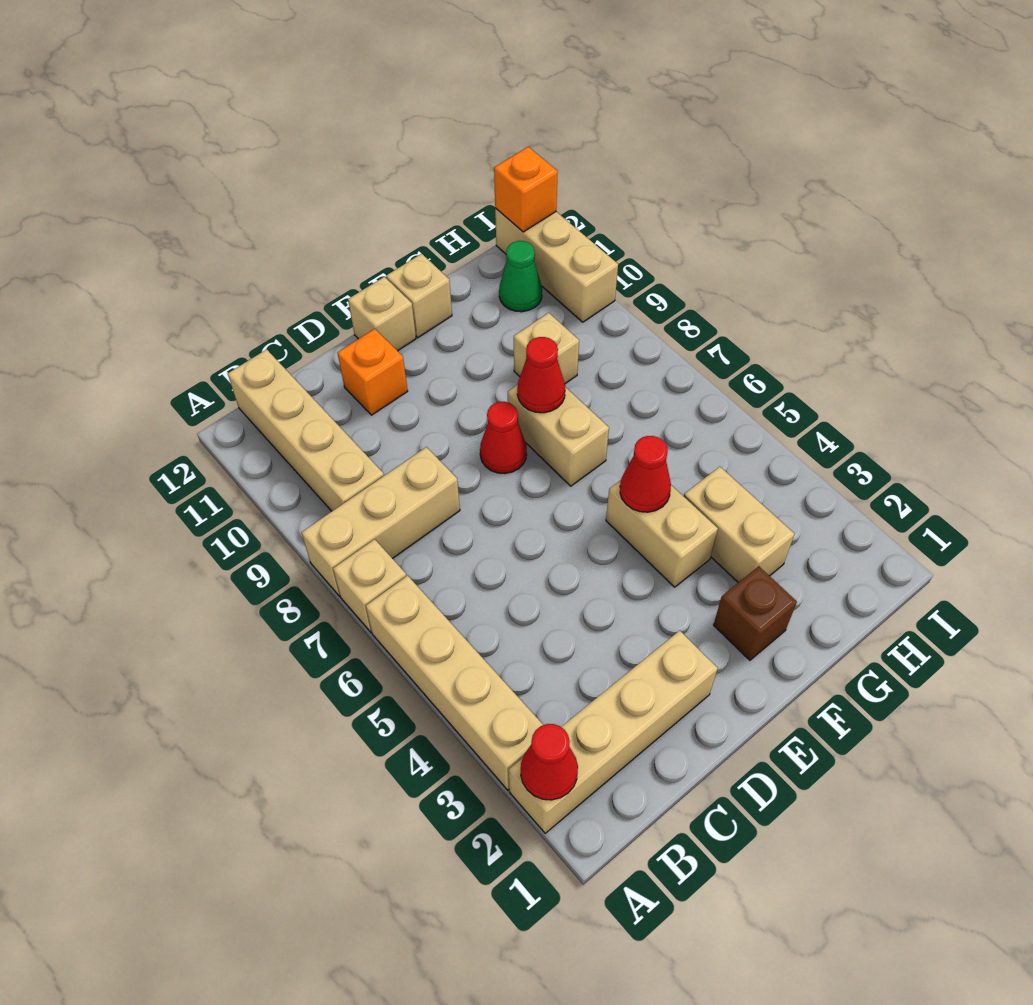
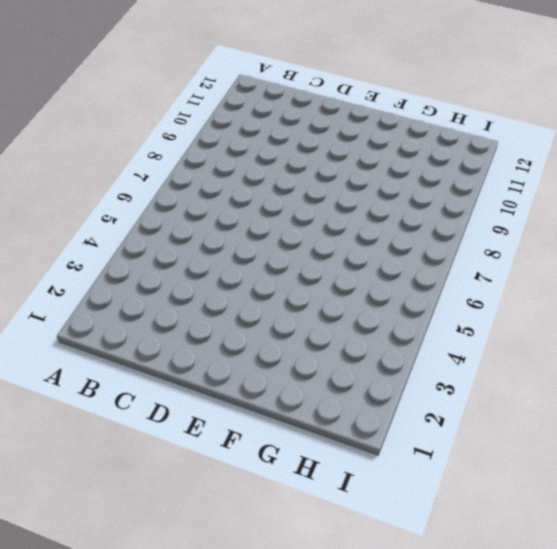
none -> tan 1x4 brick [509,631,718,833]
none -> tan 1x4 brick [366,576,543,790]
none -> tan 1x1 brick [333,539,406,632]

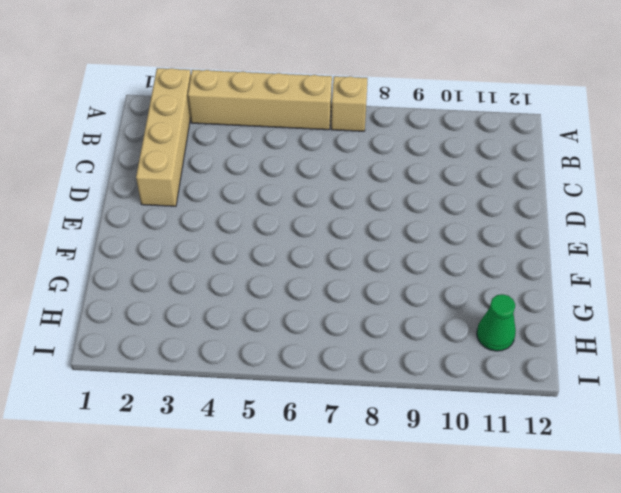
none -> tan 1x3 brick [301,447,460,596]
none -> tan 1x4 brick [228,349,384,511]
none -> orange 1x1 brick [337,329,408,415]

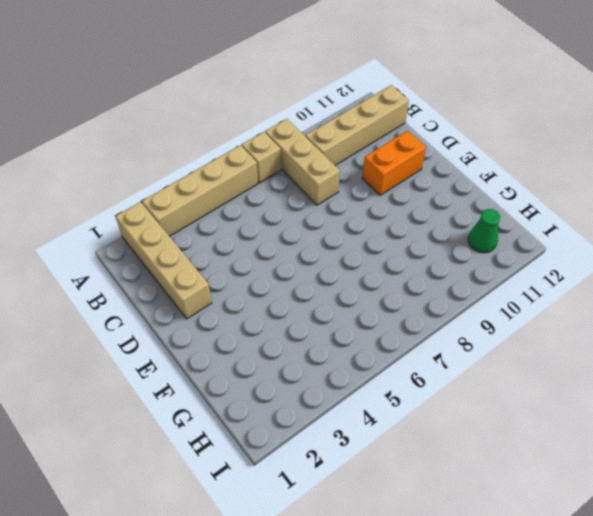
orange 1x2 brick [362,131,426,195] -> orange 1x1 brick [337,329,408,415]
none -> red 1x1 cone [480,402,527,474]
none -> tan 1x1 brick [348,277,416,351]
none -> brown 1x1 brick [714,566,797,660]

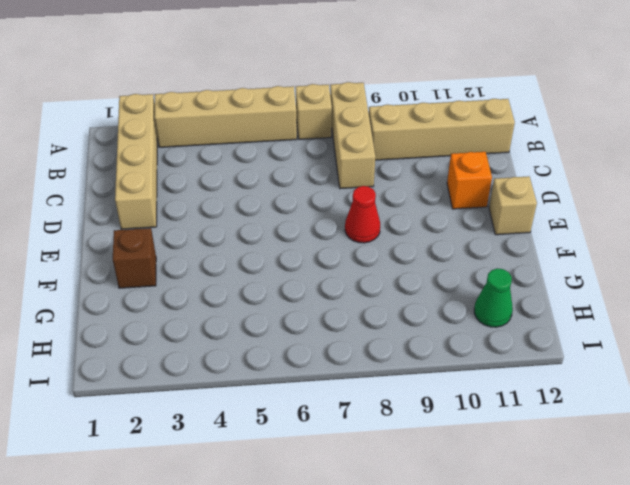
none -> tan 1x2 brick [606,480,718,587]
none -> tan 1x2 brick [508,385,609,486]
none -> tan 1x1 brick [386,254,452,338]

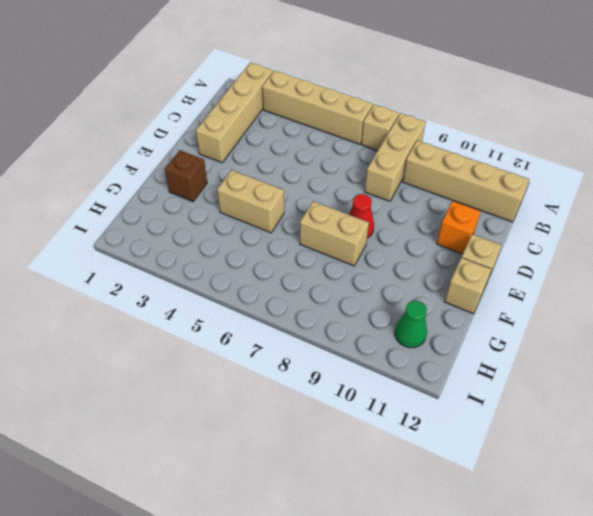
none -> tan 1x2 brick [684,467,795,583]
none -> tan 1x1 brick [514,313,579,384]
none -> tan 1x3 brick [495,208,618,322]

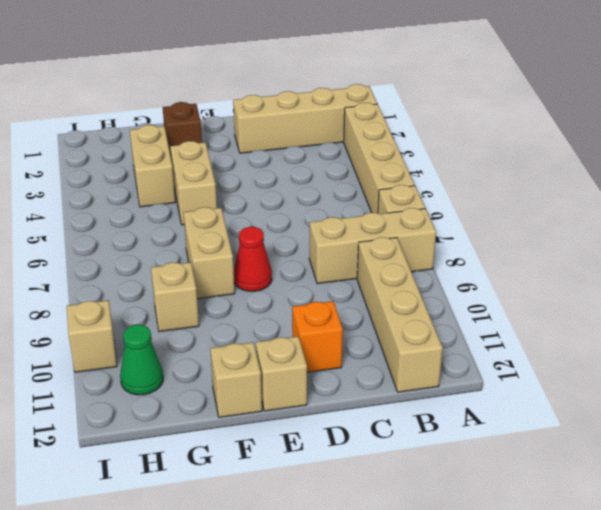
tan 1x1 brick [67,300,117,372] -> tan 1x3 brick [495,208,618,322]
none -> red 1x1 cone [521,724,578,800]
none -> red 1x1 cone [620,436,671,512]
none -> red 1x1 cone [517,337,565,413]

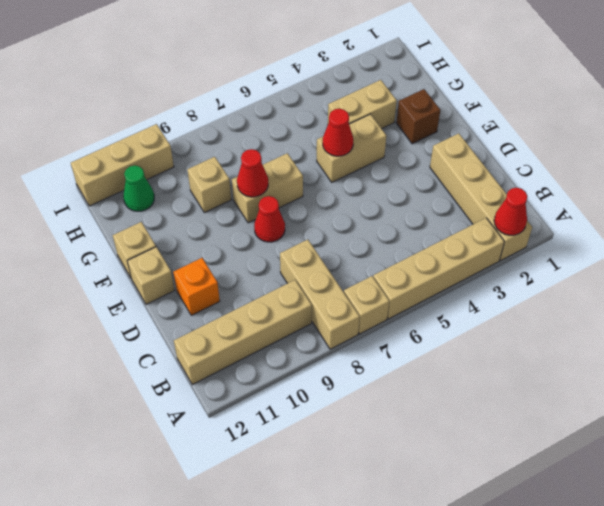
none -> orange 1x1 brick [494,147,558,232]

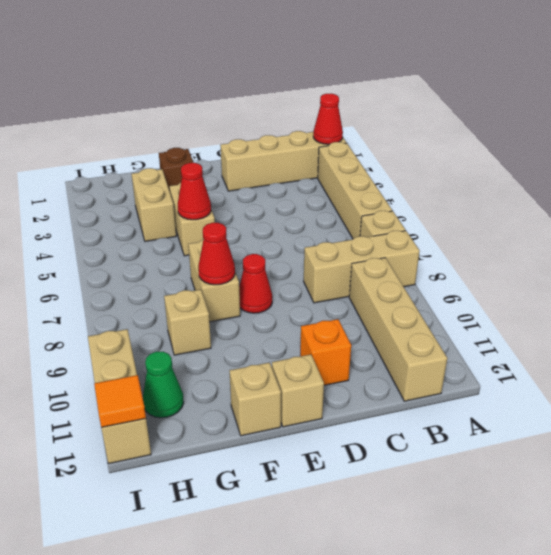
orange 1x1 tile [94,375,146,428] -> orange 1x1 brick [494,147,558,232]

